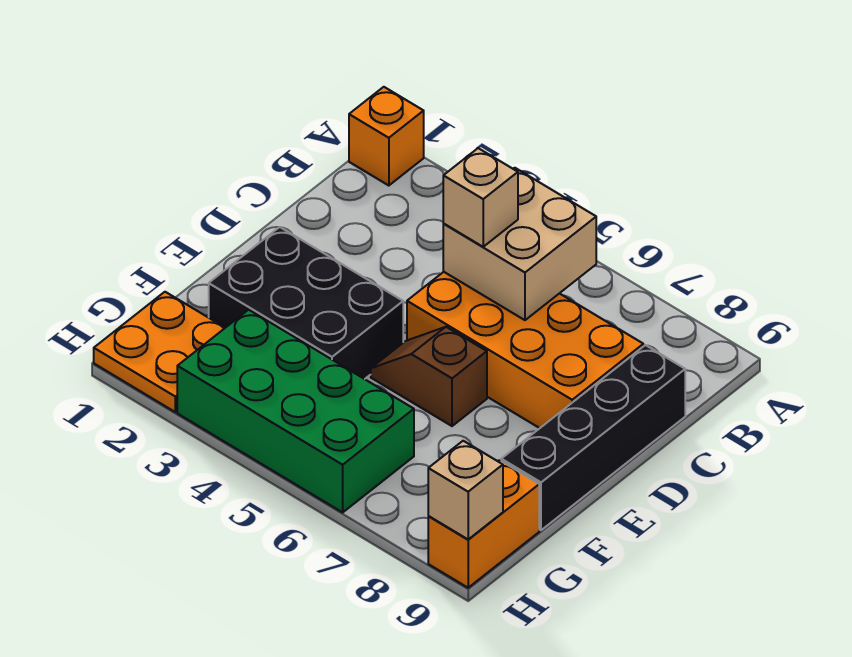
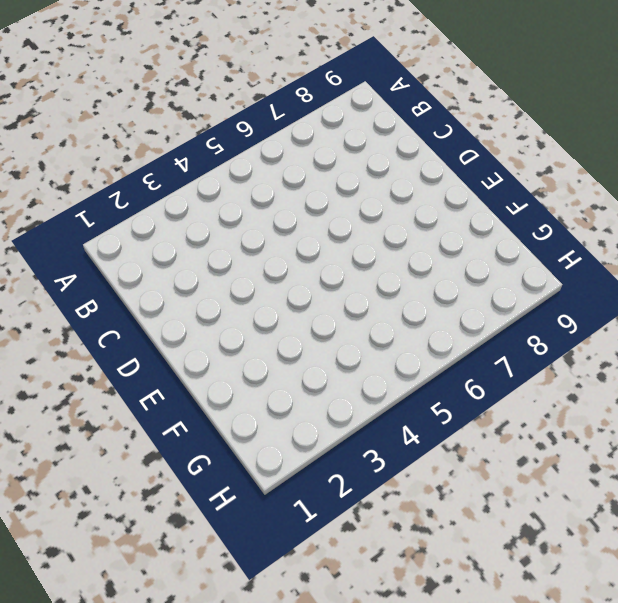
none -> orange 1x1 brick [349,87,424,186]
none -> orange 2x4 brick [407,272,643,428]

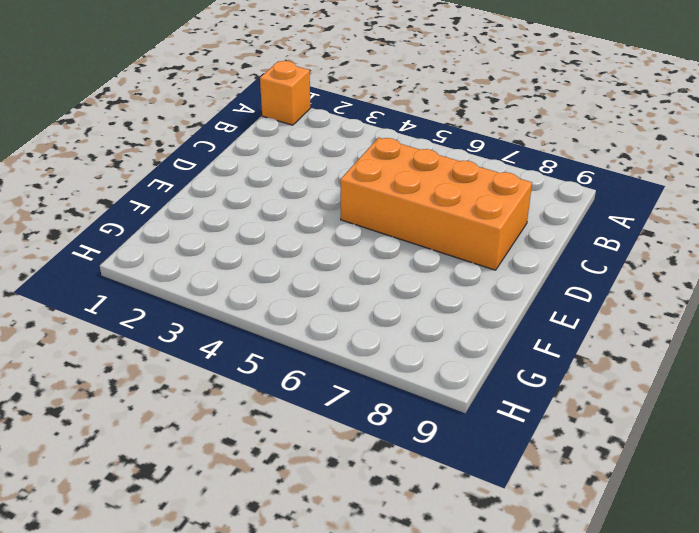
none -> black 1x4 brick [501,345,685,530]
none -> black 2x3 brick [209,227,403,379]

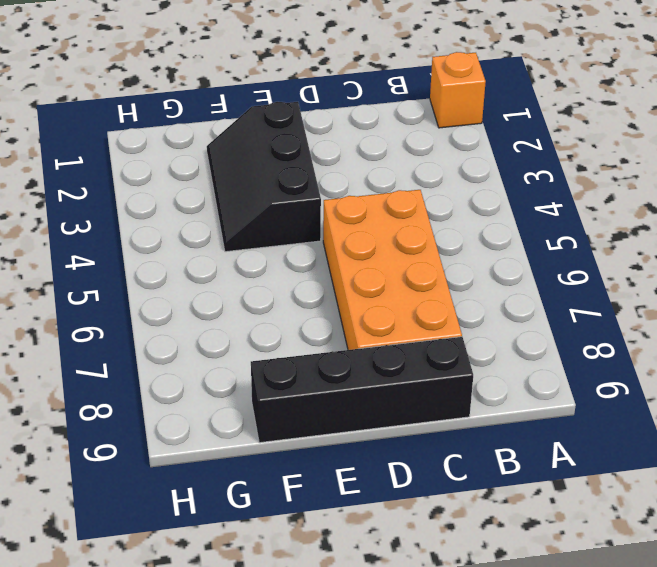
black 2x3 slope [207,102,321,252] -> black 2x3 brick [209,227,403,379]
none -> brown 1x2 slope [371,327,487,426]
none -> orange 2x2 plate [94,292,225,412]

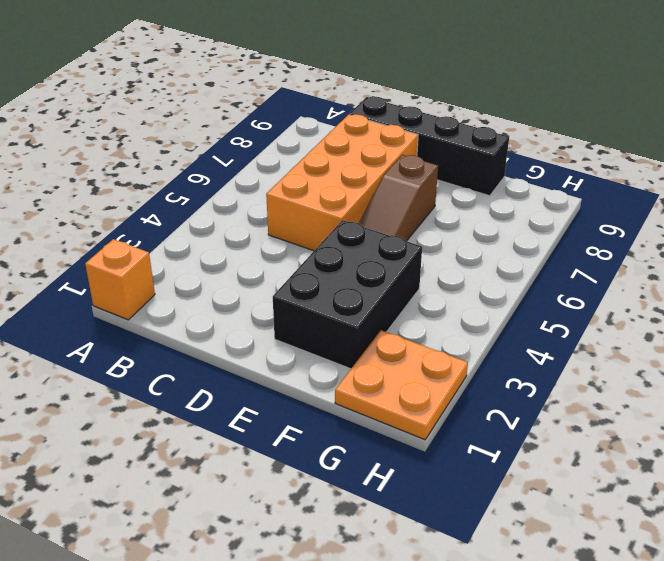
brown 1x3 slope [359,155,438,241] -> brown 1x2 slope [371,327,487,426]
none -> green 2x4 brick [177,310,414,512]
none -> orange 1x2 brick [428,460,539,588]

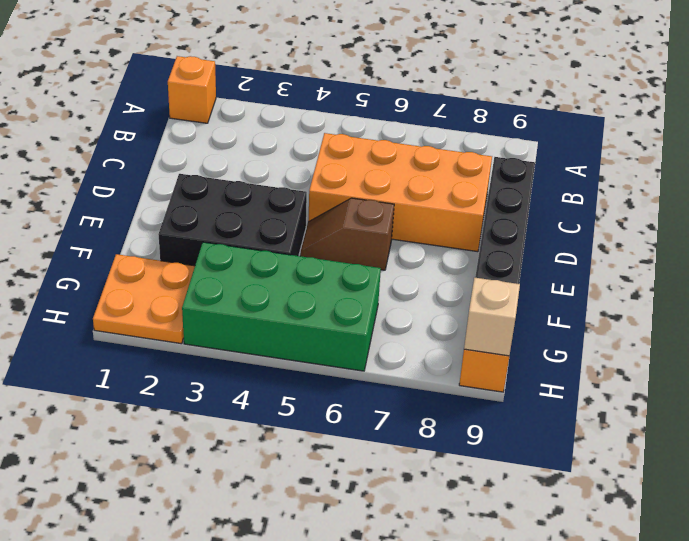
none -> tan 2x2 brick [443,168,596,320]
none -> tan 1x1 brick [443,148,518,247]

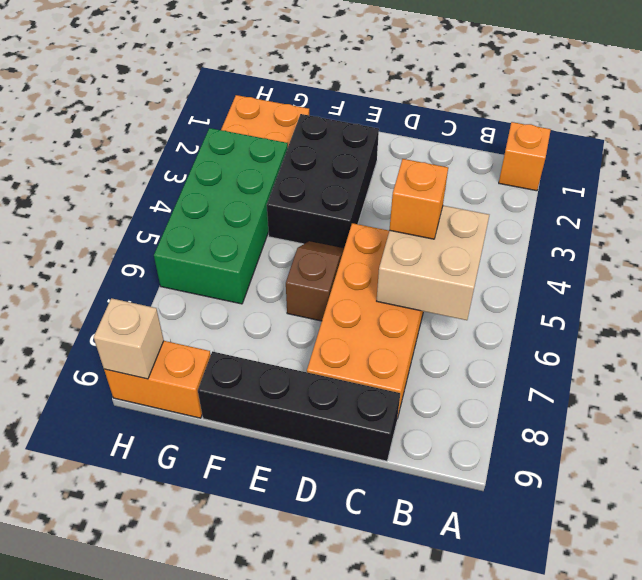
orange 1x1 brick [390,159,448,239] -> tan 1x1 brick [443,148,518,247]

